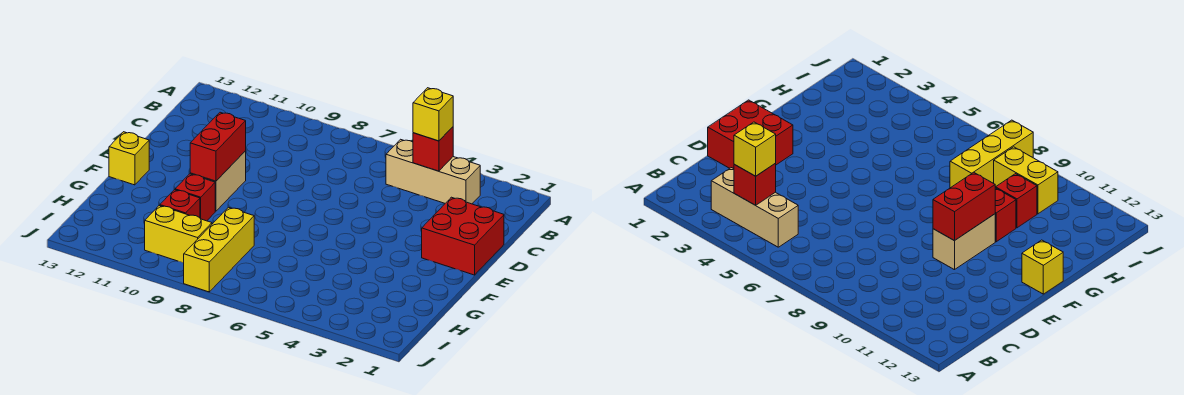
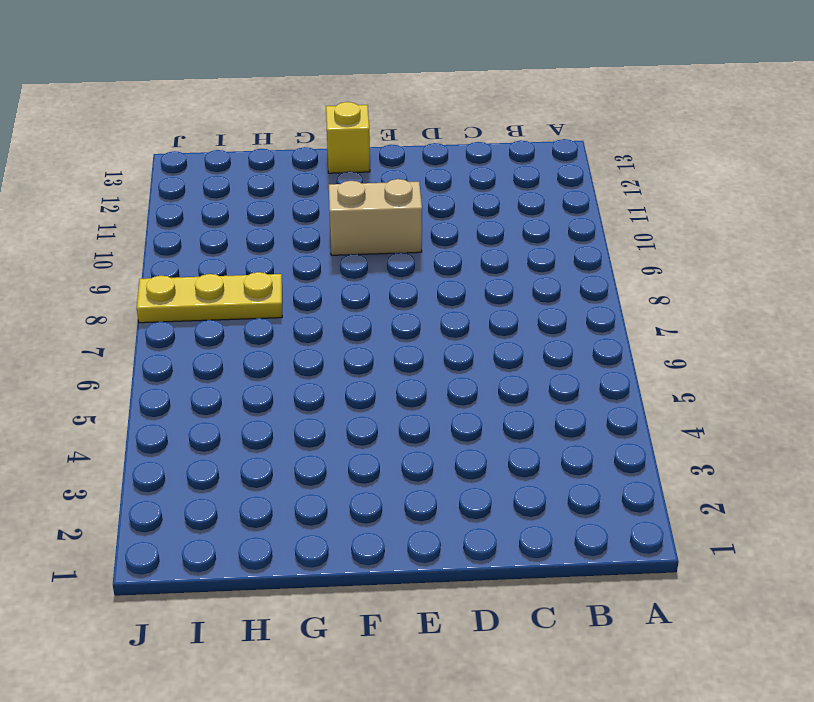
yellow 1x3 plate [137,272,282,323] -> yellow 1x3 brick [184,207,254,292]
none -> tan 1x3 brick [386,139,480,204]
none -> red 2x2 brick [422,197,504,275]

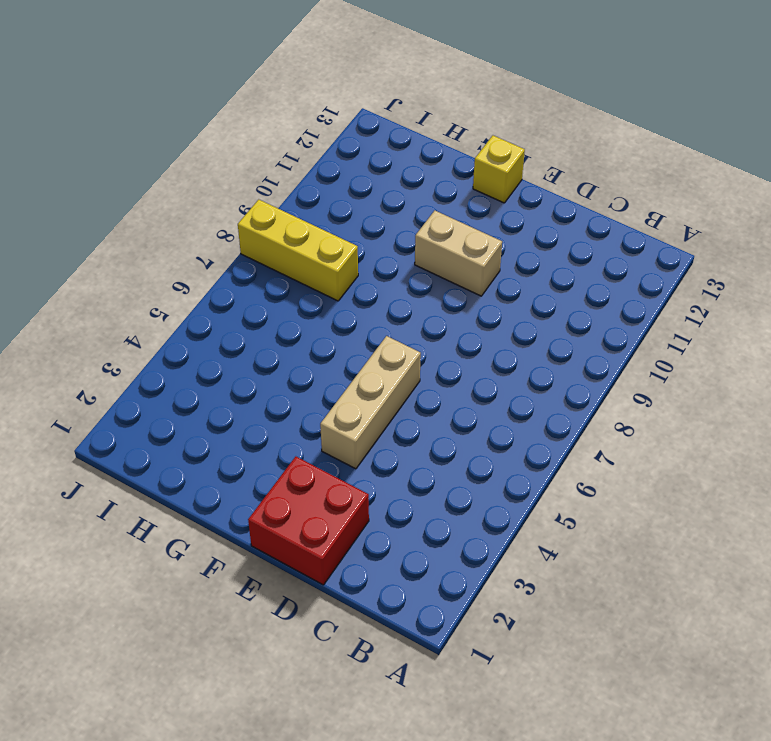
tan 1x3 brick [320,336,421,469] -> tan 1x3 brick moved to [386,139,480,204]
none -> red 1x1 brick [175,174,215,221]
none -> red 1x1 brick [160,190,200,218]

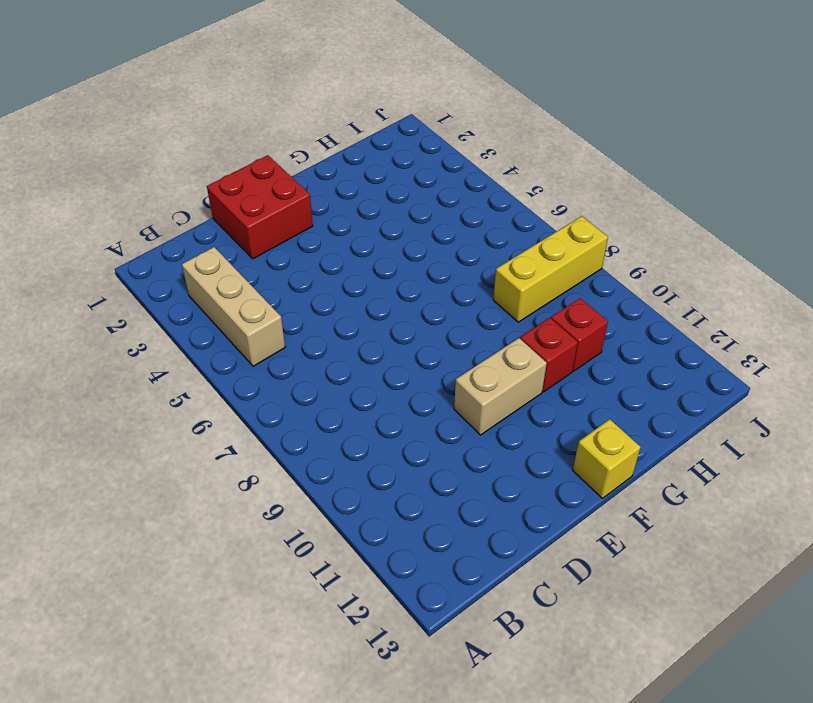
none -> yellow 1x2 brick [145,206,212,263]
none -> red 1x1 brick [413,127,453,171]

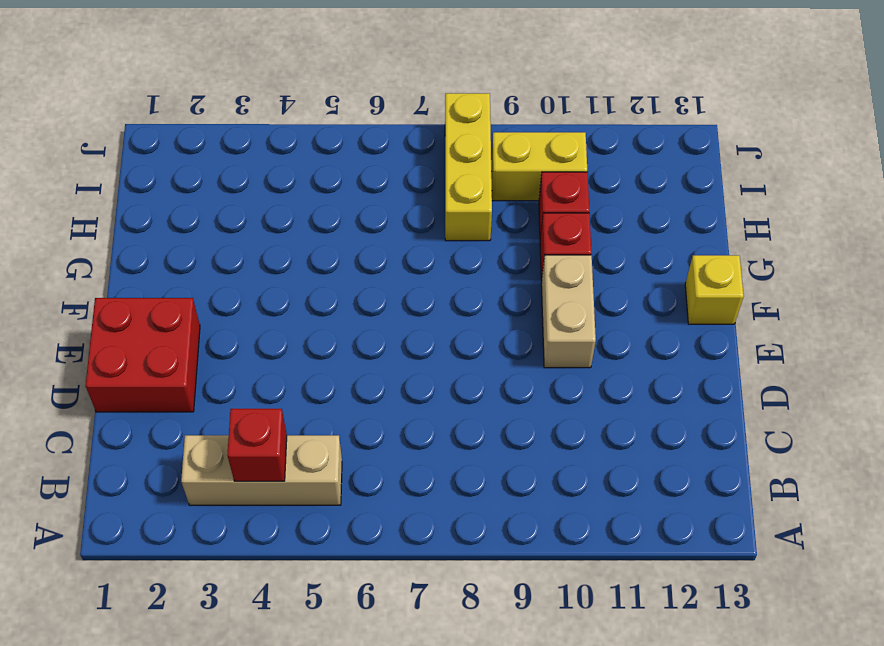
none -> red 1x2 brick [190,112,246,181]
none -> yellow 1x1 brick [413,88,453,141]

